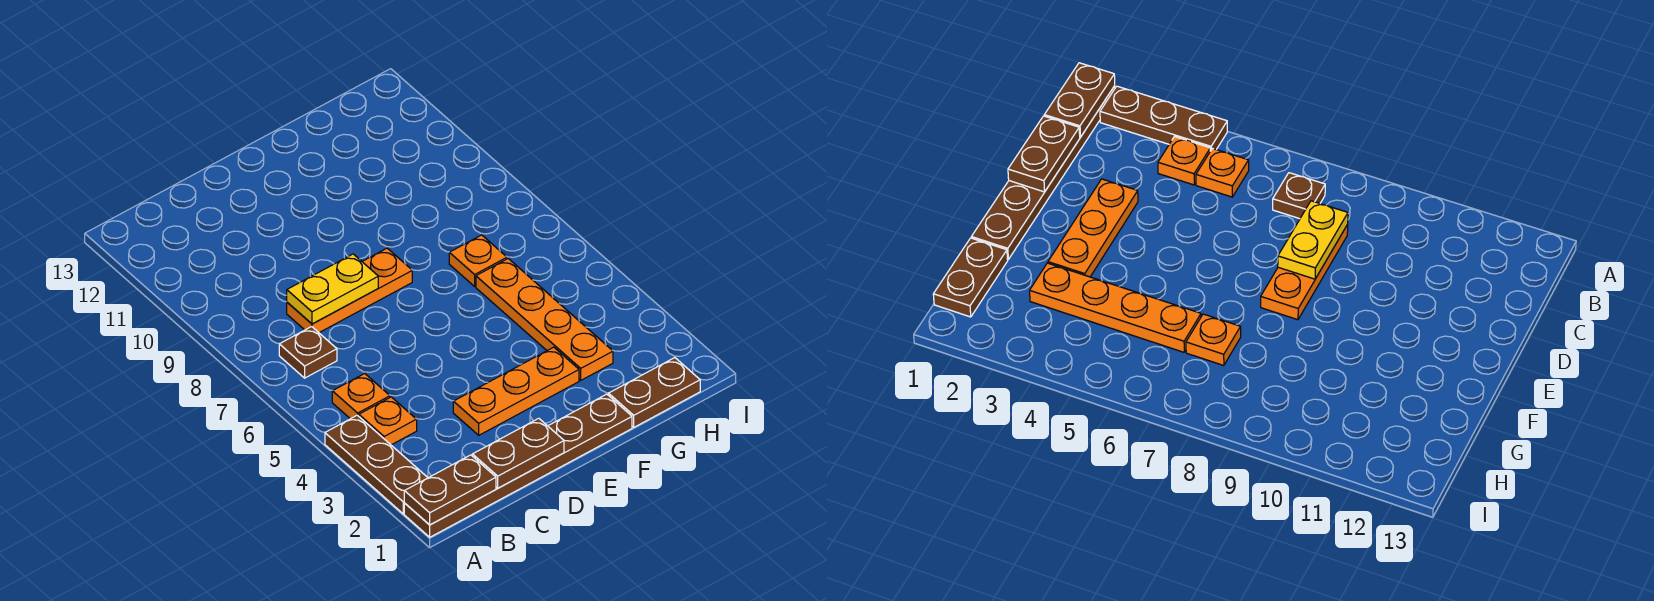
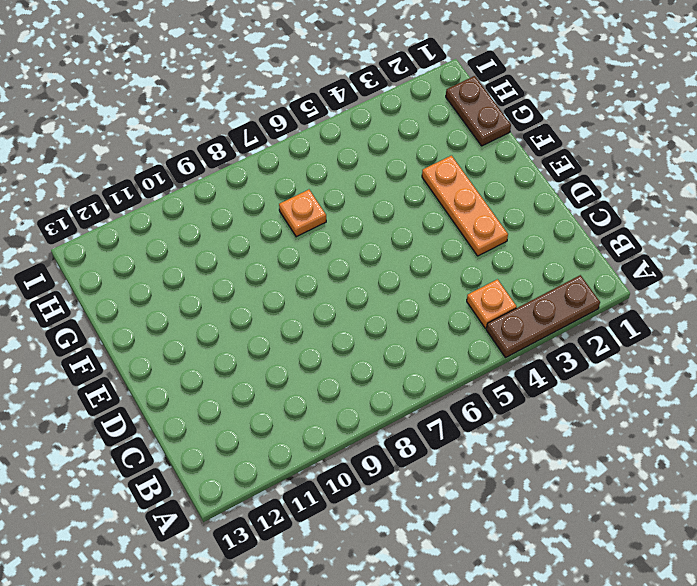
none -> brown 1x6 plate [404,394,632,537]
none -> orange 1x1 plate [332,374,390,419]
none -> brown 1x1 plate [279,327,337,378]

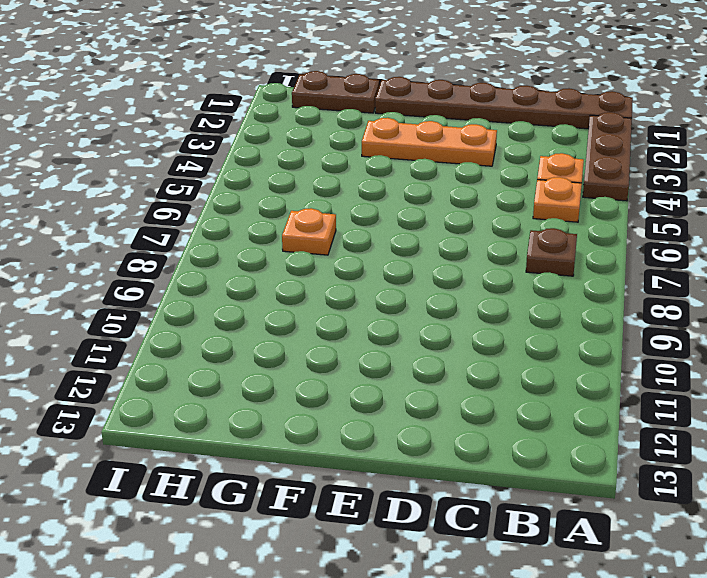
none -> orange 1x3 plate [287,248,412,333]
none -> orange 1x4 plate [476,259,613,380]
none -> brown 1x2 plate [404,455,496,525]

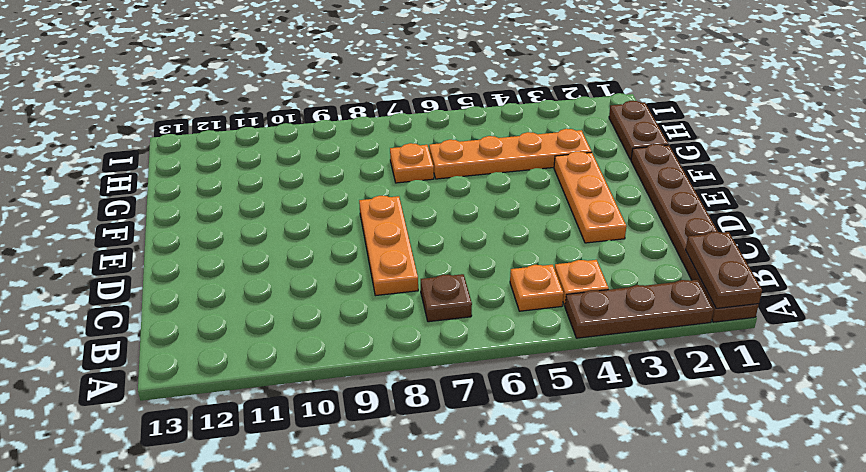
none -> brown 1x2 plate [472,418,564,488]
none -> yellow 1x2 plate [287,254,378,324]

